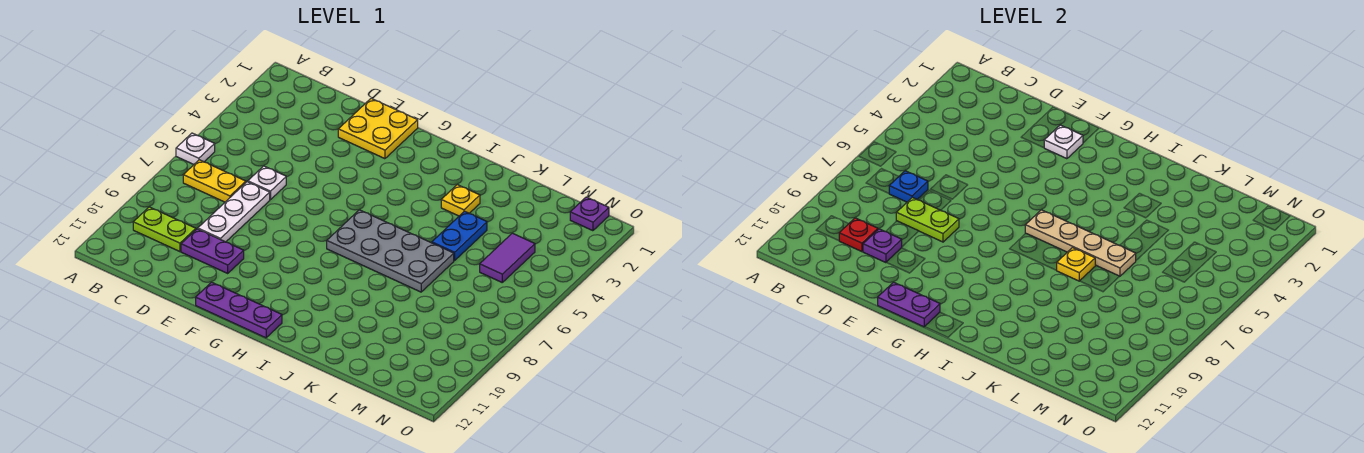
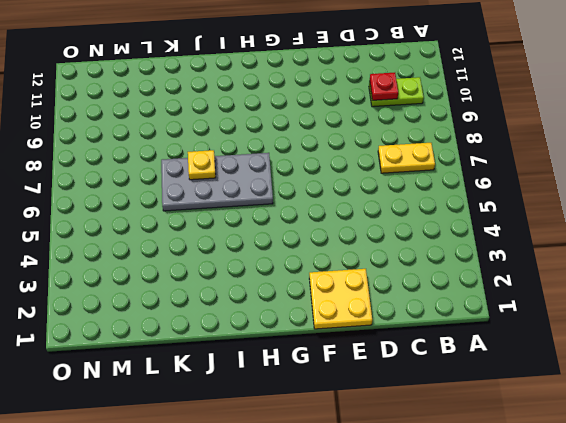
none -> white 1x1 plate [176,133,215,164]
none -> white 1x1 plate [248,166,286,200]
none -> white 1x3 plate [198,182,270,242]

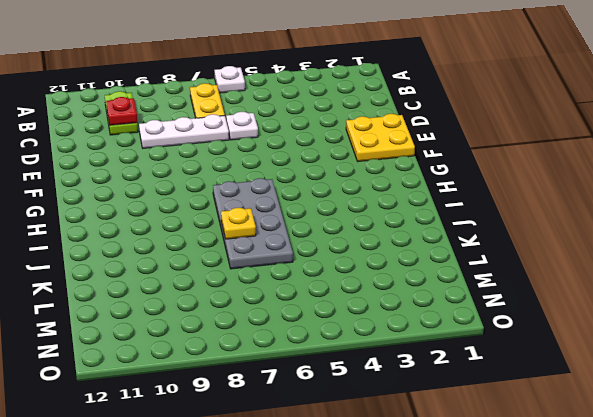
none -> purple 1x2 plate [181,229,244,273]
none -> purple 1x3 plate [196,282,282,338]
none -> yellow 1x1 plate [441,185,480,216]

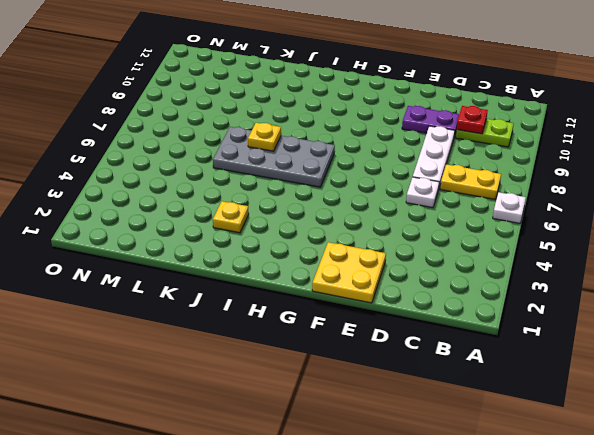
none -> purple 1x3 plate [196,282,282,338]
none -> blue 1x2 plate [432,211,487,261]
none -> purple 1x2 tile [480,233,535,282]

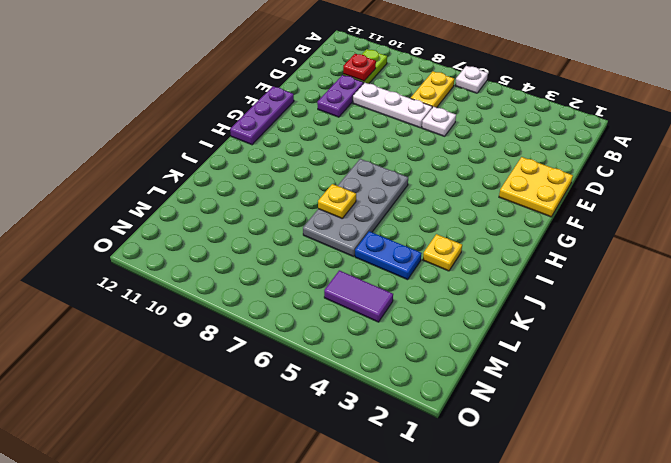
none -> purple 1x1 plate [570,197,609,231]
none -> blue 1x1 plate [889,171,928,202]
none -> lime 1x2 plate [896,198,959,242]

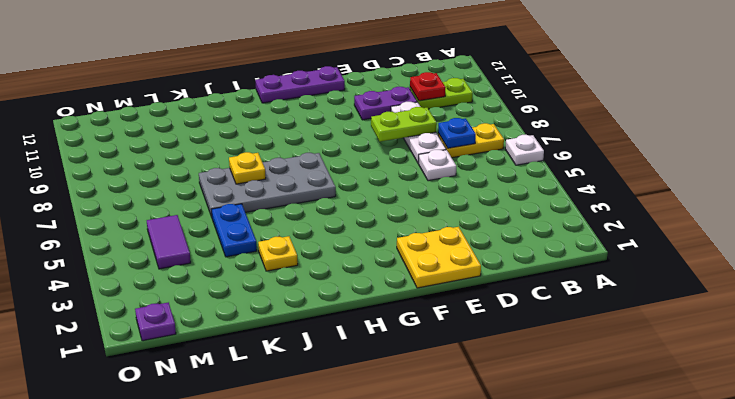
none -> purple 1x1 plate [863,229,902,263]
none -> white 1x1 plate [1044,125,1083,159]
none -> purple 1x2 plate [878,282,940,327]

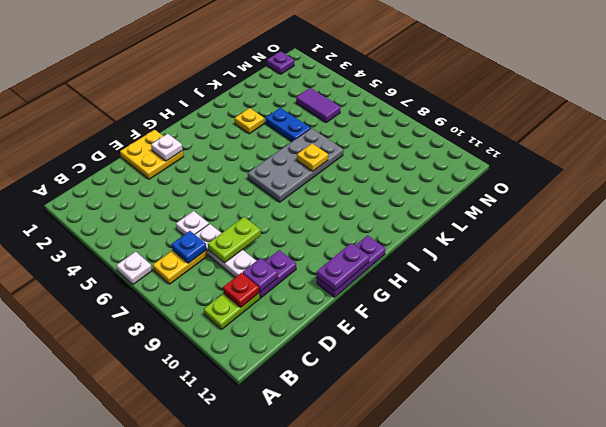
none -> tan 1x4 plate [1025,210,1136,276]

